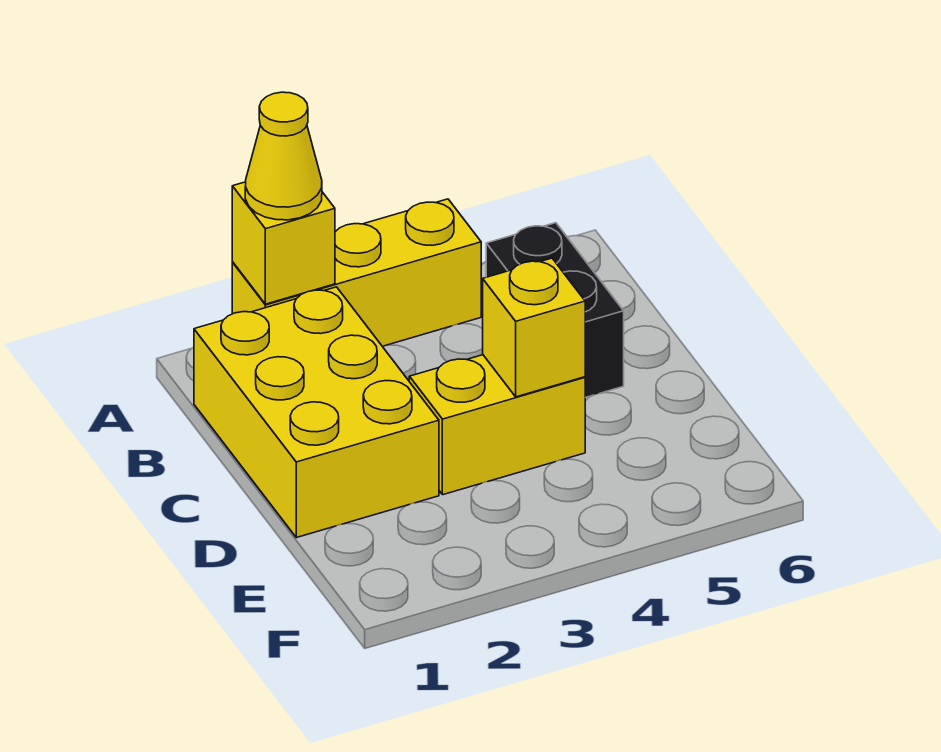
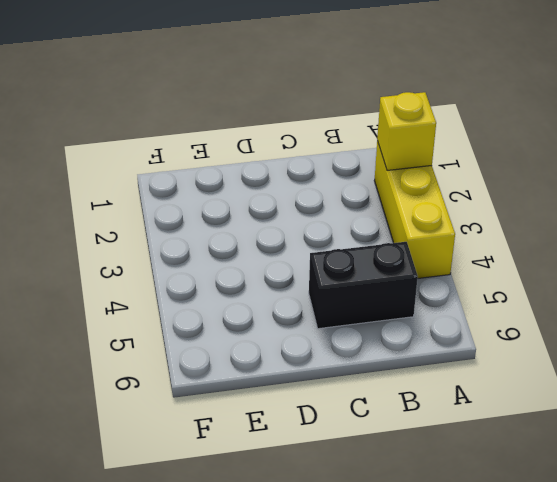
none -> yellow 2x3 brick [194,287,439,538]
none -> yellow 1x2 brick [409,355,585,495]

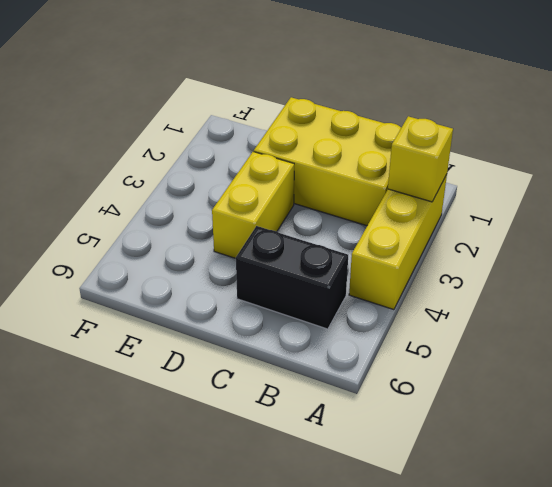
none -> yellow 1x1 brick [483,258,585,397]
none -> yellow 1x1 cone [245,92,322,220]

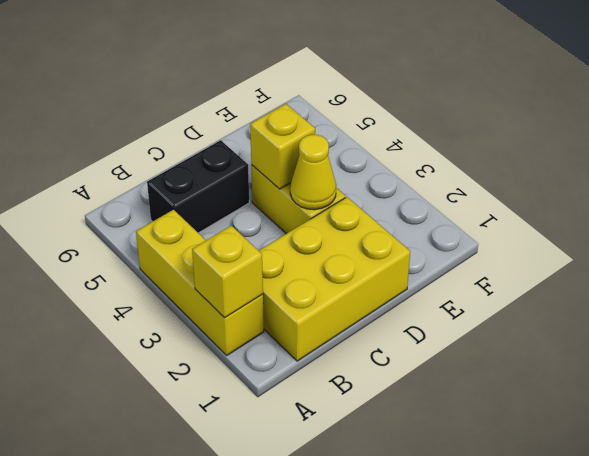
yellow 1x1 cone [290,135,336,210] -> yellow 1x1 cone moved to [245,92,322,220]

